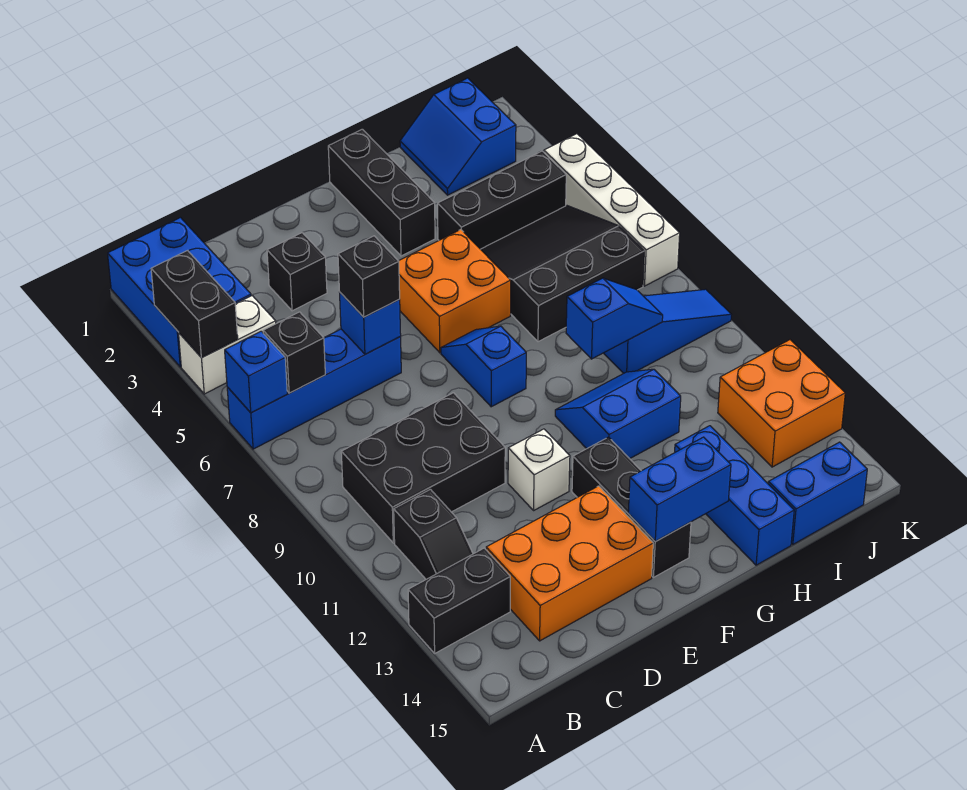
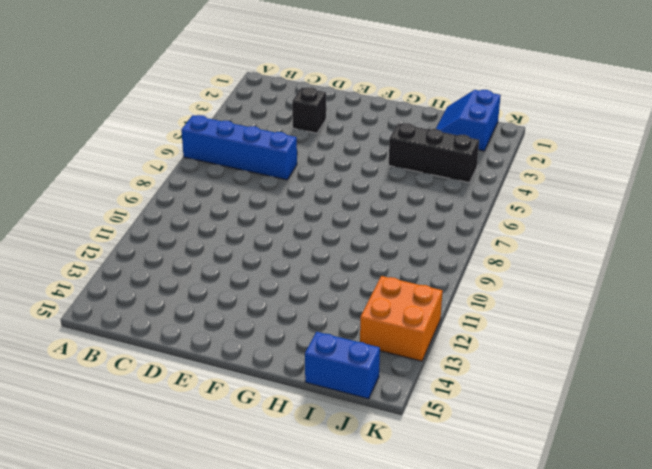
none -> blue 2x3 brick [108,218,251,367]
none -> white 1x2 brick [179,296,276,394]
none -> black 1x2 brick [408,548,510,653]

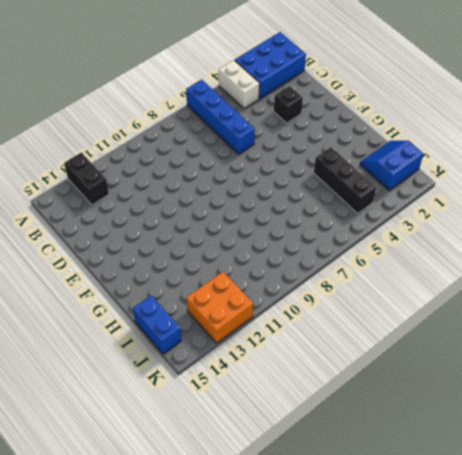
none -> black 2x3 brick [341,393,505,543]
none -> black 1x2 slope [394,489,473,579]
none -> orange 2x3 brick [486,486,653,641]

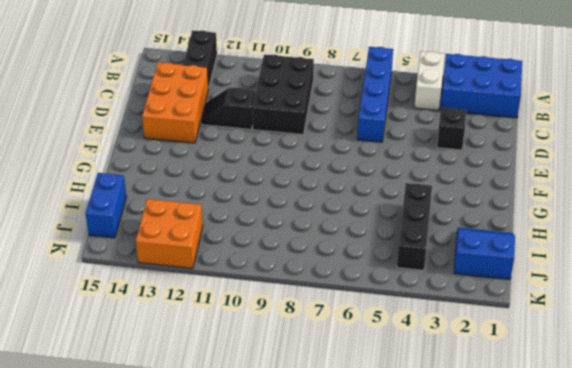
black 1x2 slope [201,87,255,130] -> black 1x2 slope moved to [394,489,473,579]
none -> white 1x1 brick [508,429,570,510]
none -> orange 2x2 brick [399,230,511,353]
none -> blue 1x2 slope [441,326,526,407]

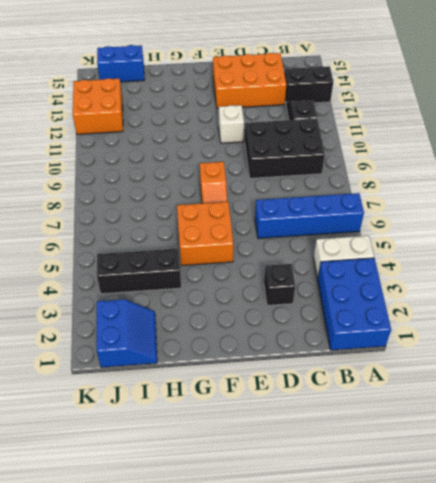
orange 1x2 slope [200,162,227,203] -> blue 1x2 slope [441,326,526,407]
none -> black 1x3 brick [572,437,691,577]
none -> black 1x3 brick [328,129,435,256]
none -> blue 2x2 slope [555,369,681,459]

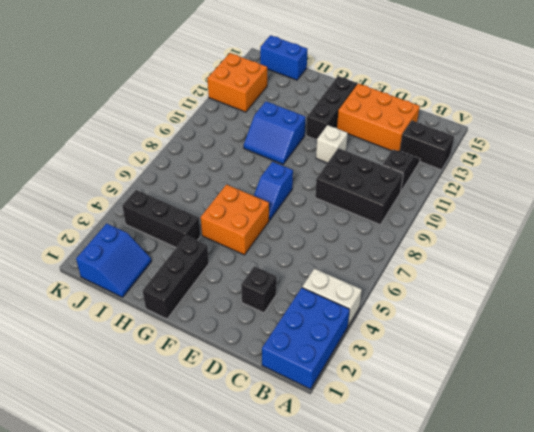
none -> blue 1x4 brick [227,329,401,449]
none -> black 3x3 slope [481,206,644,342]
none -> blue 1x3 brick [675,426,794,565]

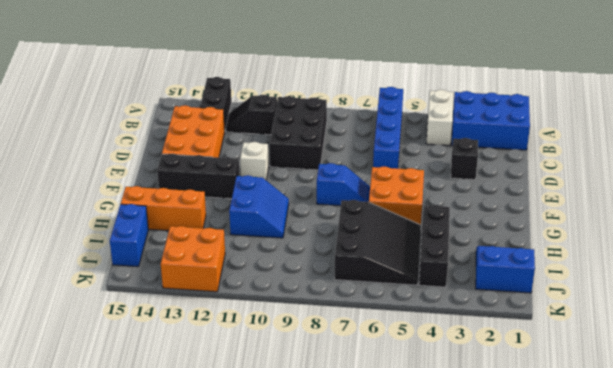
orange 1x3 brick [121,186,206,231] -> blue 1x3 brick [675,426,794,565]
none -> black 1x3 brick [328,129,435,256]
none -> blue 1x3 slope [604,289,731,373]
none -> white 1x4 brick [544,134,680,286]

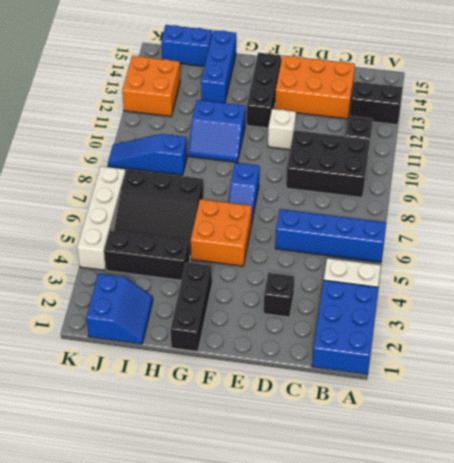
none -> black 1x2 brick [151,251,238,358]
none -> blue 1x1 brick [225,331,287,413]
none -> black 1x1 brick [263,312,325,393]

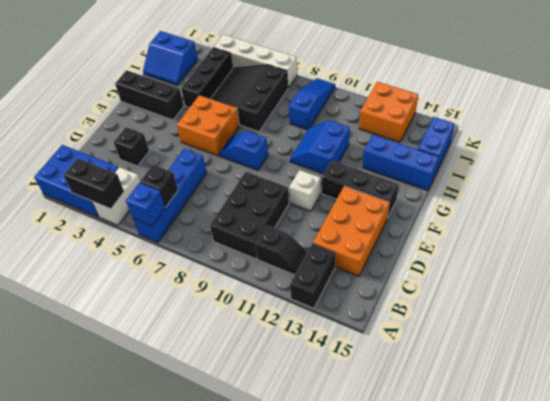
none -> blue 1x1 brick [340,293,401,354]
none -> blue 1x2 brick [628,437,731,542]
none -> blue 1x2 slope [566,278,663,359]

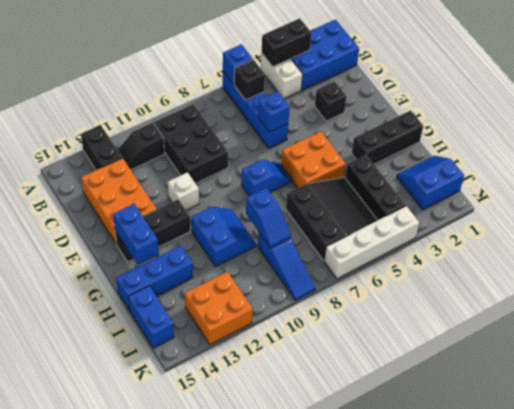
none -> black 1x1 brick [338,236,400,317]

